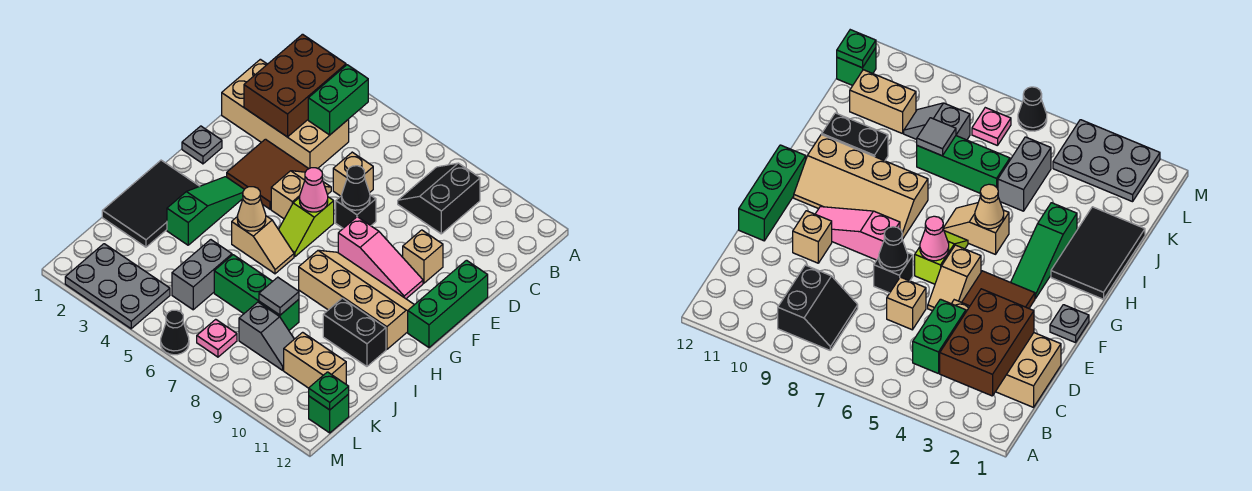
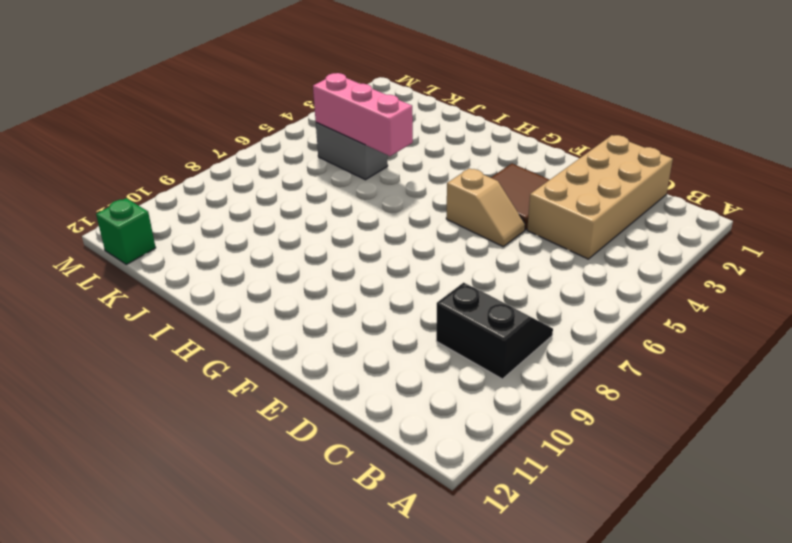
pink 1x3 brick [313,73,413,156] -> none
none -> tan 1x1 brick [333,152,373,196]
none -> black 1x1 brick [336,195,376,228]
none -> tan 1x1 brick [403,230,443,283]
none -> green 1x3 brick [408,260,488,347]

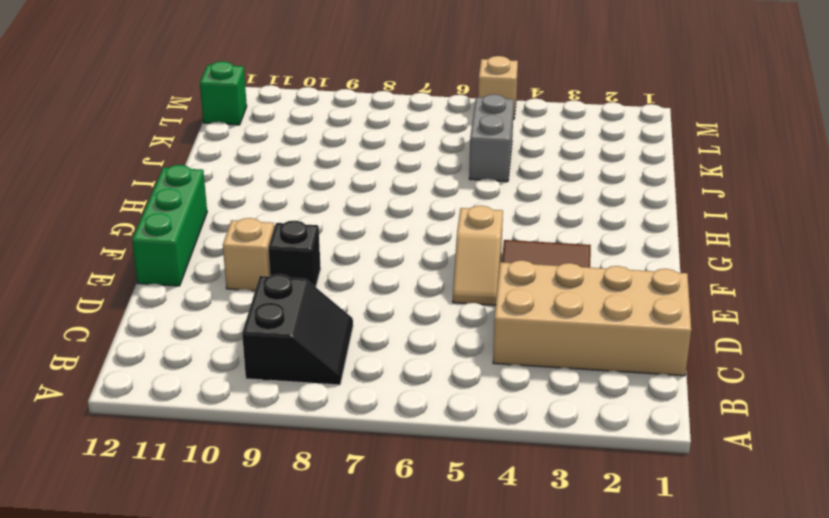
black 1x1 brick [268,221,321,287] -> black 1x1 brick moved to [336,195,376,228]
tan 1x1 brick [478,56,518,119] -> tan 1x1 brick moved to [333,152,373,196]
none -> grey 1x1 plate [182,126,222,164]
none -> lime 1x2 slope [279,197,334,257]
none -> pink 1x3 slope [338,217,423,299]
none -> green 1x3 slope [167,177,244,245]

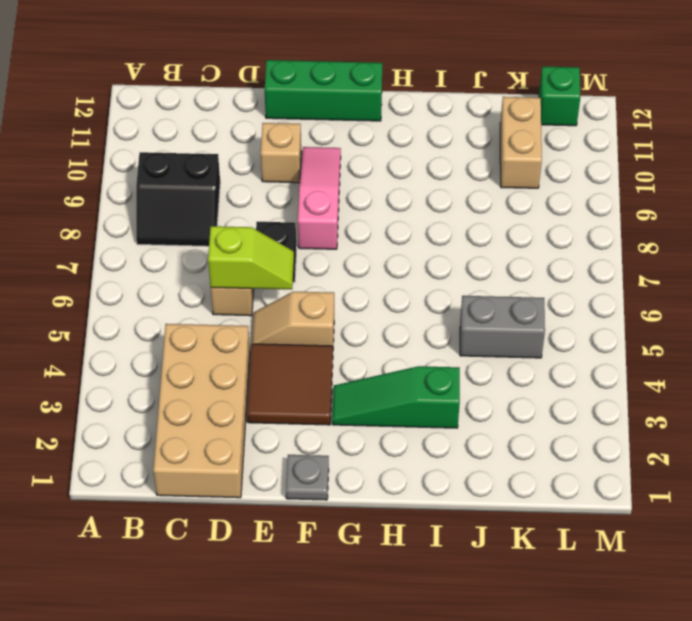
lime 1x2 slope [208,226,294,289] -> lime 1x2 slope moved to [279,197,334,257]
none -> tan 2x4 slope [299,250,414,350]
none -> black 2x3 tile [102,160,200,247]
none -> tan 1x2 slope [232,216,294,274]
none -> black 1x2 brick [323,298,386,366]

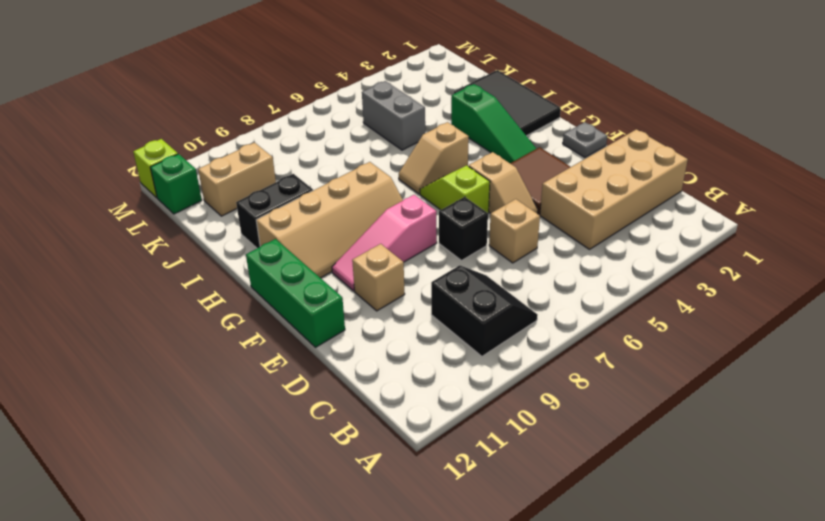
lime 1x1 brick [133,139,178,198] -> none
none -> green 1x3 brick [214,255,299,330]
none -> grey 1x2 slope [239,302,294,370]
none -> grey 2x3 plate [65,244,170,329]
none -> pink 1x1 plate [197,319,237,357]

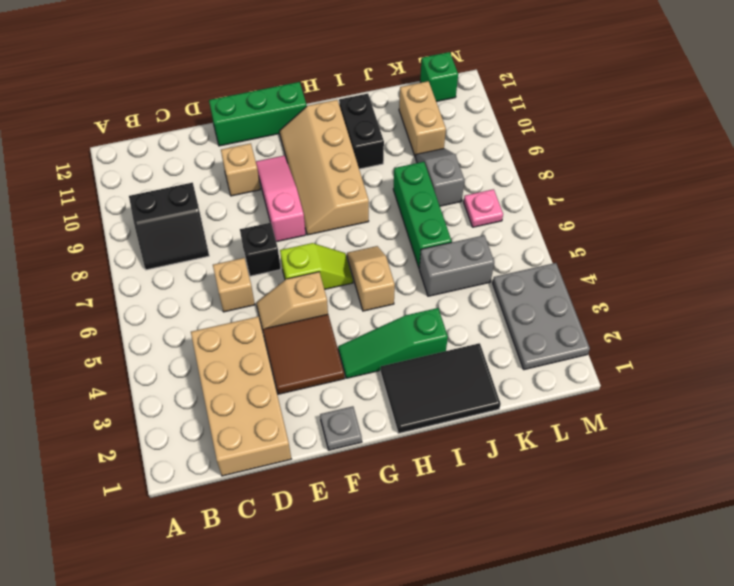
none -> black 1x1 cone [161,310,189,355]
none -> brown 2x3 brick [244,34,346,137]
none -> green 1x2 brick [308,65,368,135]
none -> black 1x1 cone [342,166,370,210]

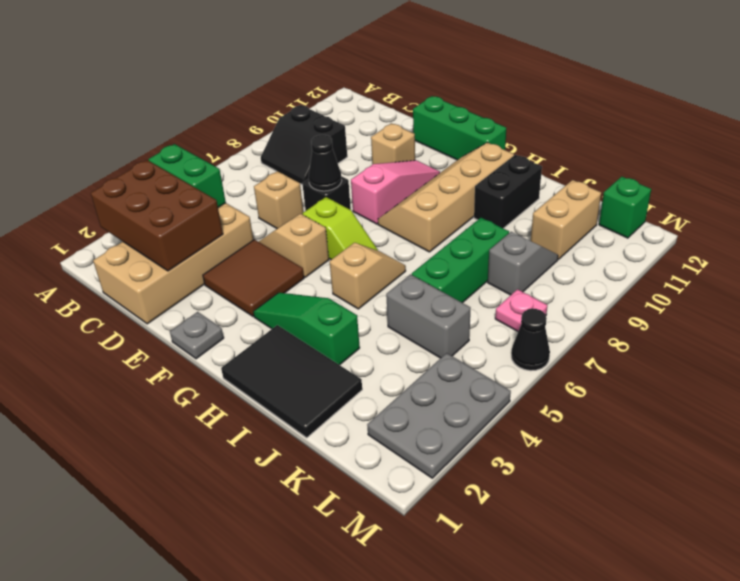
none -> pink 1x1 cone [299,168,328,212]
none -> tan 1x1 cone [237,187,266,231]
none -> grey 1x1 tile [259,277,299,315]
none -> green 1x1 plate [309,372,349,410]

